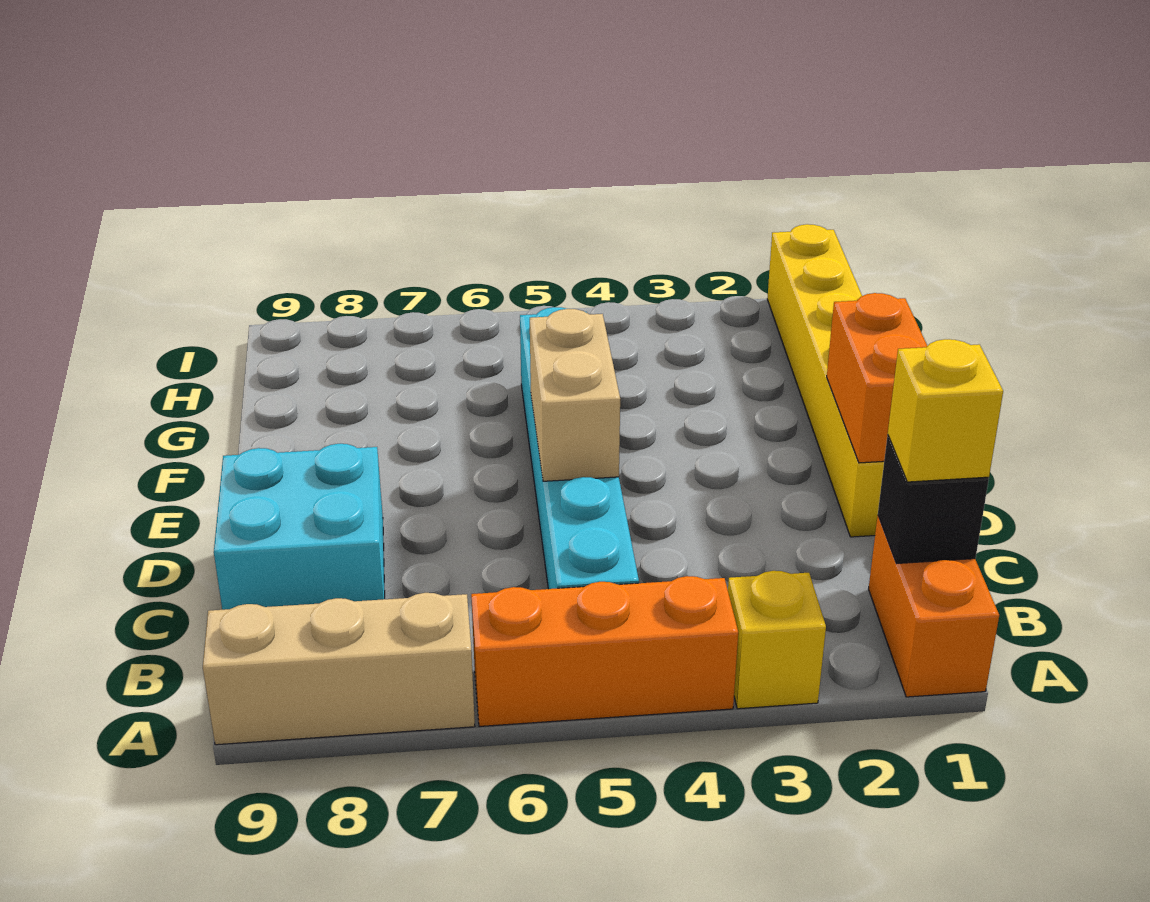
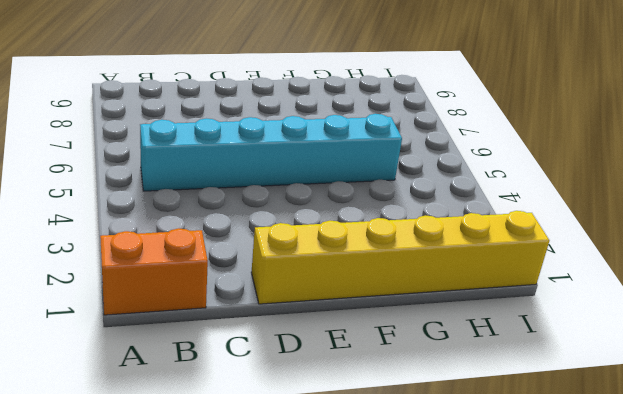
none -> yellow 1x1 brick [728,571,826,709]
none -> orange 1x3 brick [471,576,738,726]

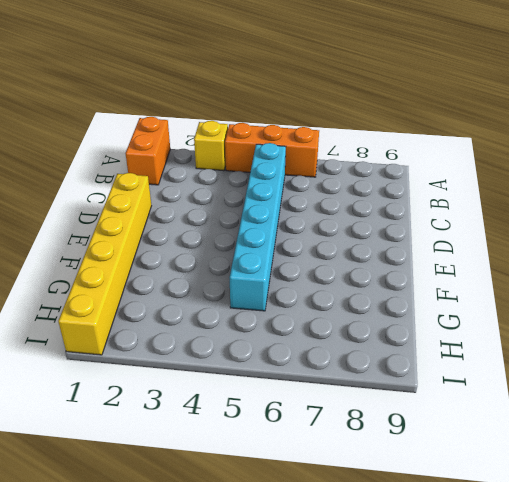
none -> tan 1x3 brick [203,593,475,745]
none -> cyan 2x2 brick [214,444,385,610]

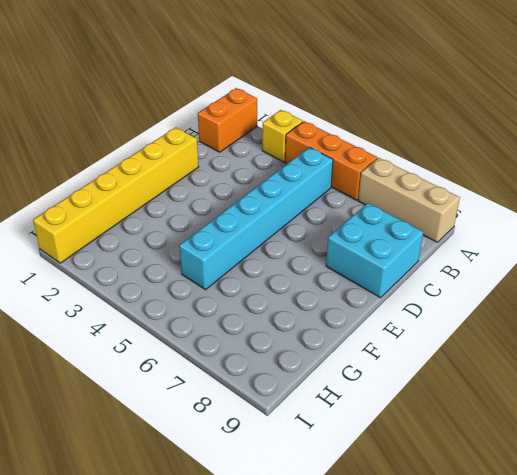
none -> black 1x1 brick [878,435,989,563]
none -> orange 1x2 brick [827,293,927,463]

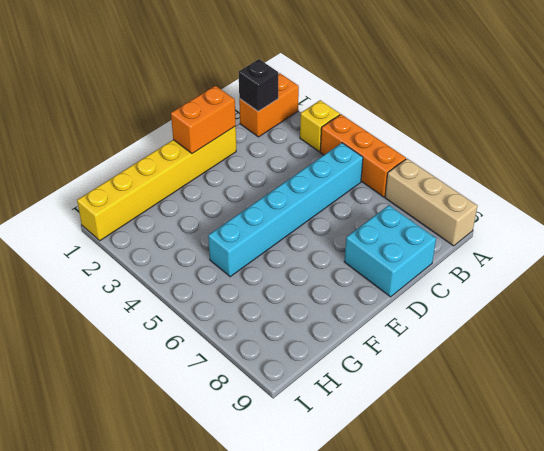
none -> tan 1x2 brick [530,309,620,481]
none -> yellow 1x1 brick [888,339,1003,482]

